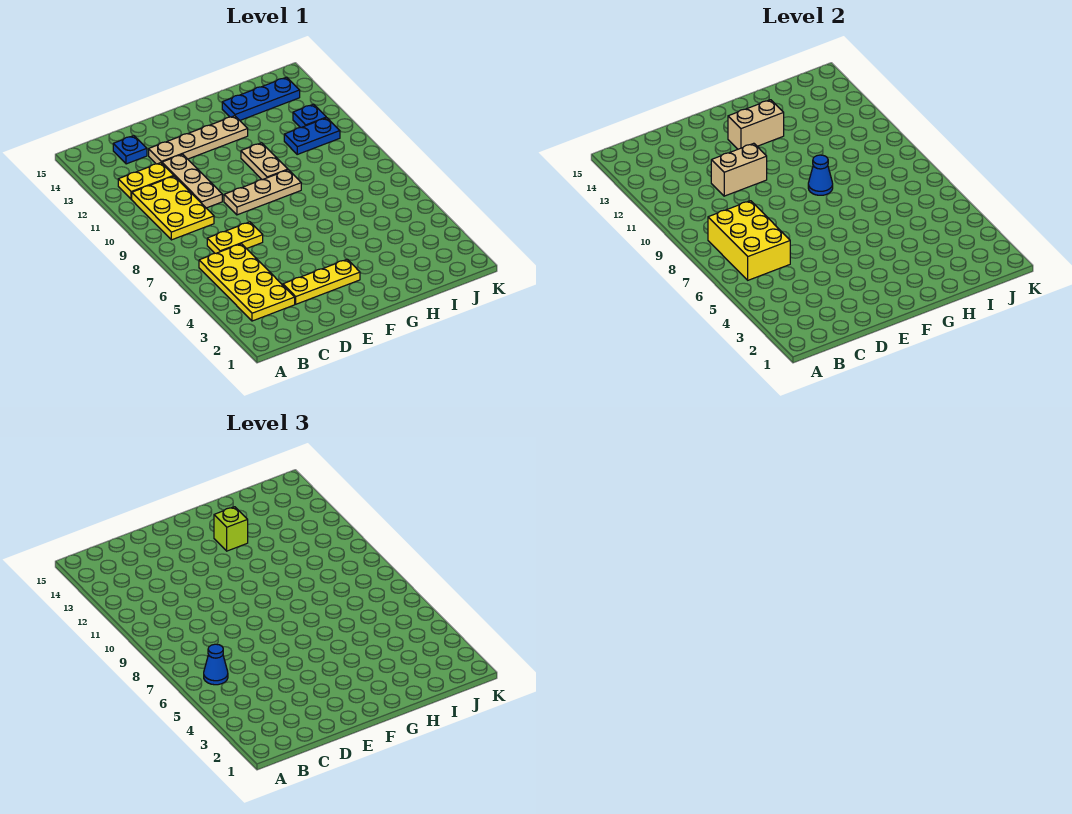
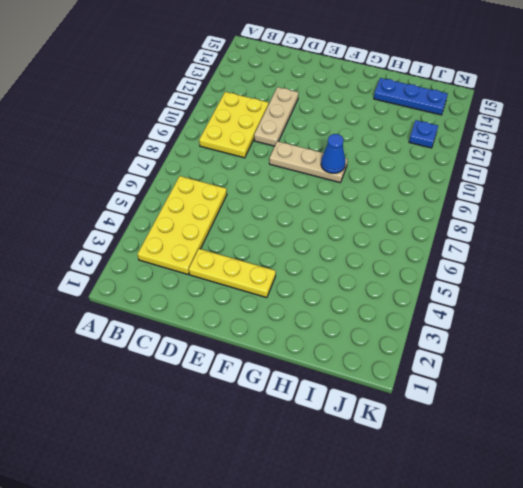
none -> yellow 1x2 plate [118,163,174,199]
none -> yellow 1x2 plate [207,222,263,253]
none -> blue 1x1 plate [113,136,147,164]

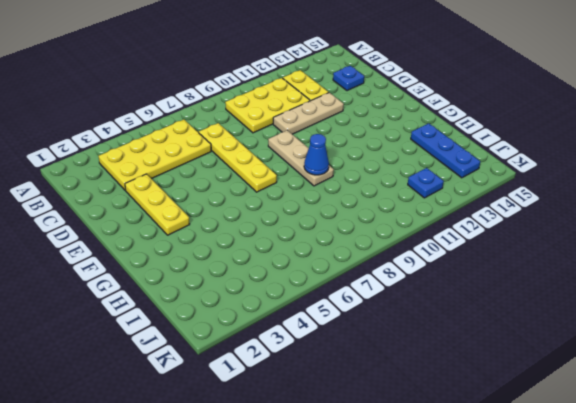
yellow 1x4 plate [198,123,277,192] -> yellow 1x2 plate [207,222,263,253]
none -> tan 1x4 plate [149,116,248,164]
none -> tan 1x2 plate [241,143,288,180]
none -> blue 1x2 plate [284,118,340,154]

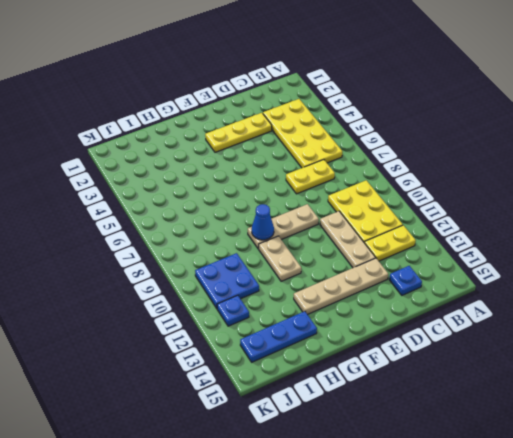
blue 2x2 plate [195,253,259,308] -> blue 1x2 plate [284,118,340,154]
none -> yellow 2x3 brick [708,201,790,280]
none -> tan 1x2 brick [711,143,767,196]
none -> tan 1x2 brick [728,100,784,149]

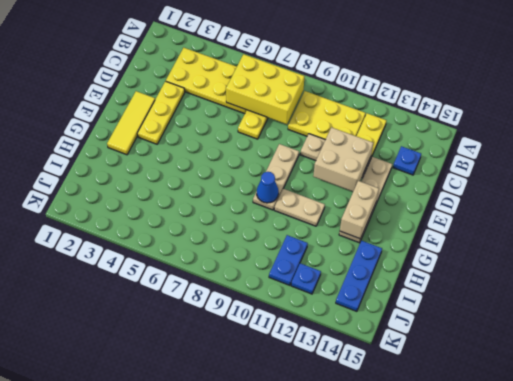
tan 2x2 brick [313,127,373,191] -> tan 1x2 brick [711,143,767,196]
yellow 1x3 tile [107,91,155,155] -> none
none -> blue 1x1 cone [204,644,228,685]
none -> lime 1x1 brick [214,507,248,551]

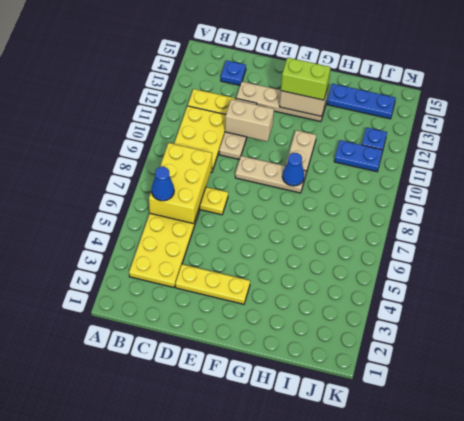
lime 1x2 brick [281,58,331,100] -> lime 1x1 brick [214,507,248,551]

